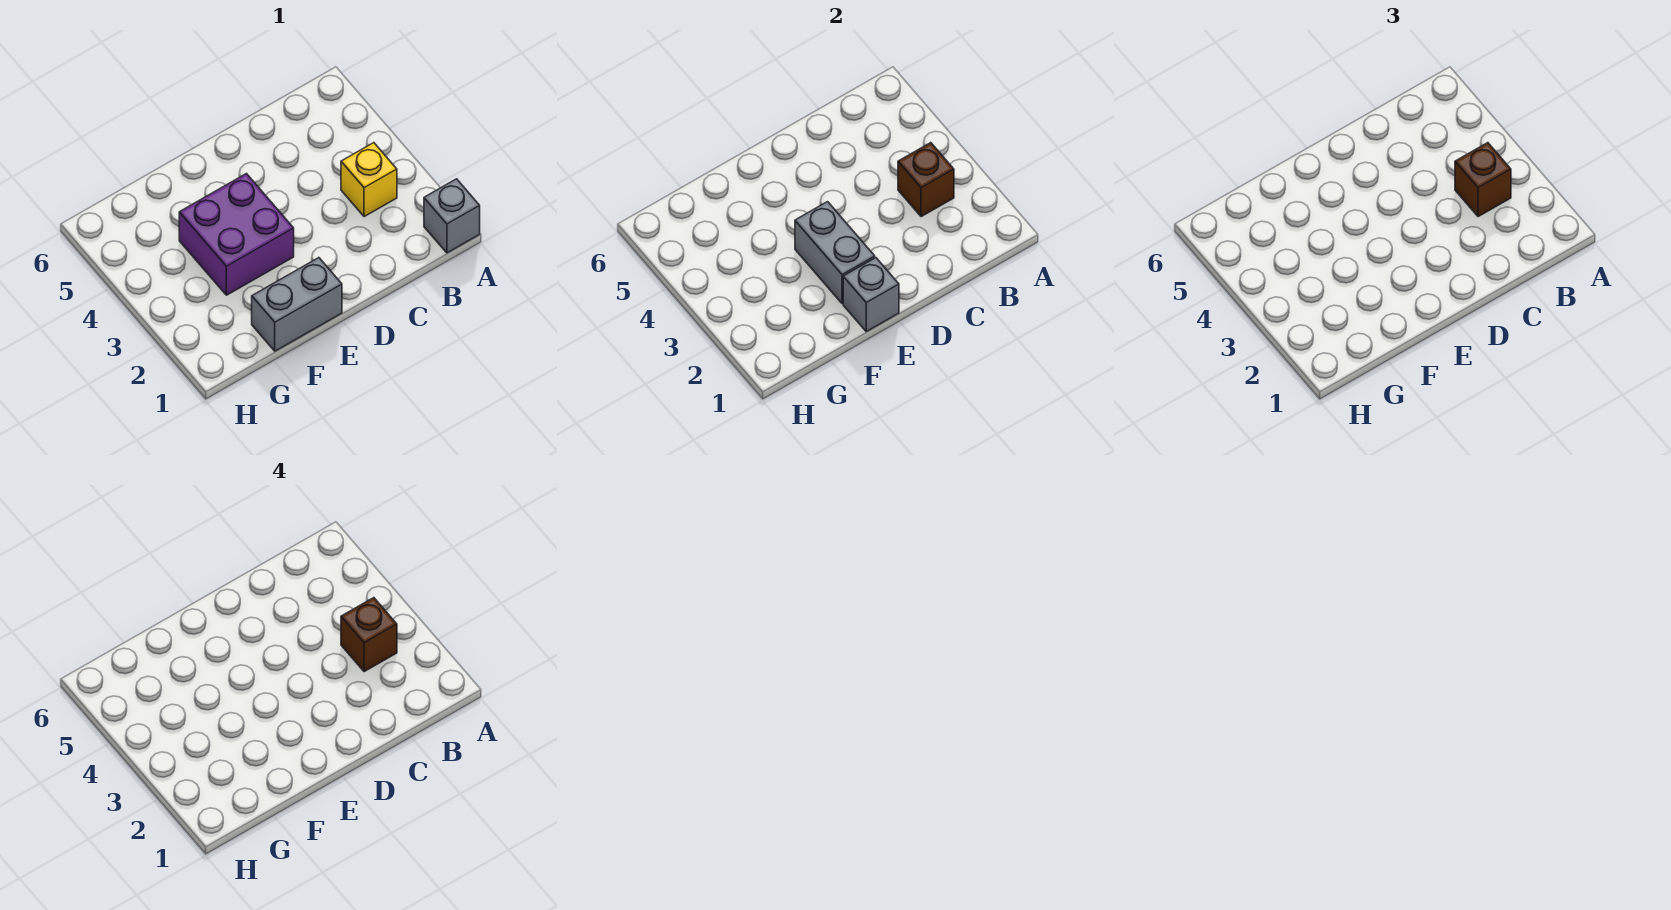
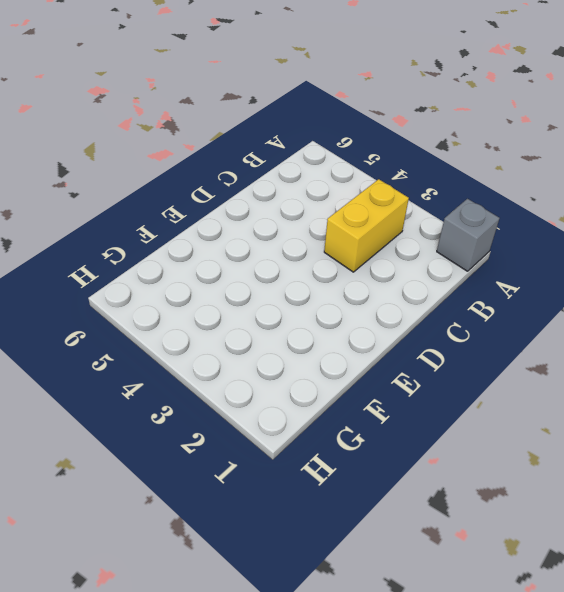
yellow 1x2 brick [324,179,409,272] -> yellow 1x1 brick [341,143,397,217]
none -> grey 1x2 brick [252,258,342,351]
none -> purple 2x2 brick [179,174,294,295]

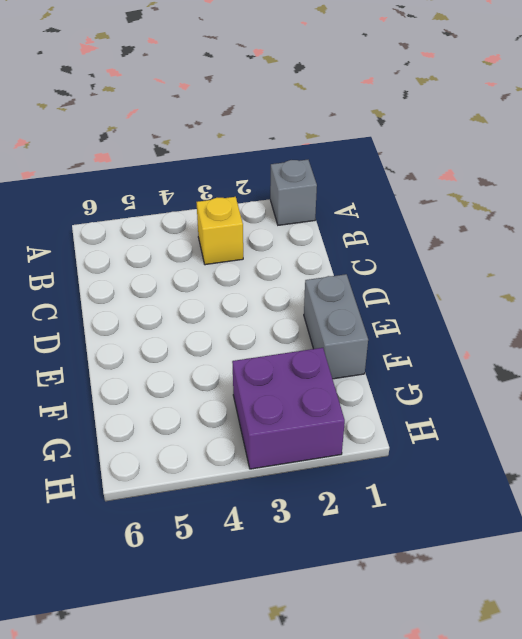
purple 2x2 brick [232,348,345,469] -> purple 2x2 brick moved to [179,174,294,295]
none -> brown 1x1 brick [898,143,954,217]
none -> grey 1x1 brick [843,258,899,331]

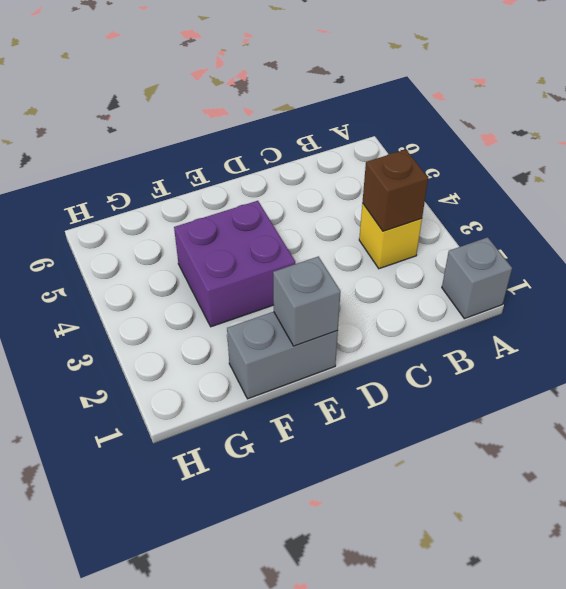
none -> grey 1x2 brick [795,202,875,304]
none -> brown 1x1 brick [1455,143,1511,217]

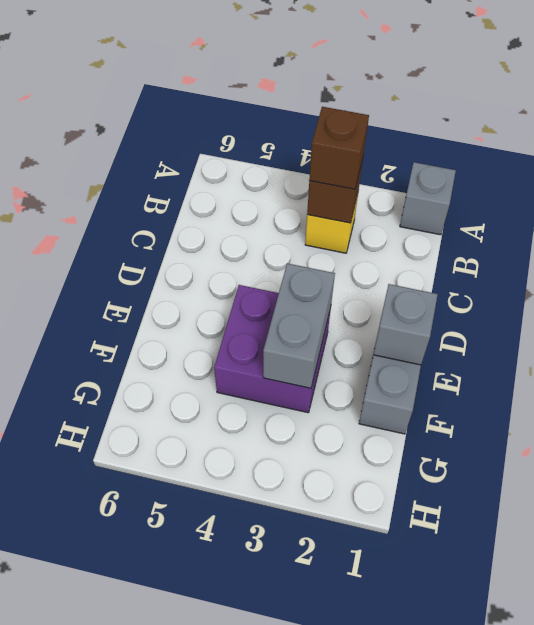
grey 1x2 brick [263,263,335,388] -> grey 1x2 brick turned to [795,202,875,304]
none -> brown 1x1 brick [341,598,397,672]

